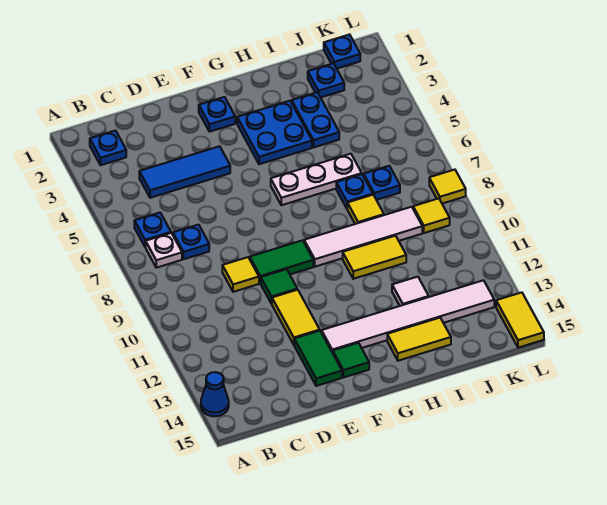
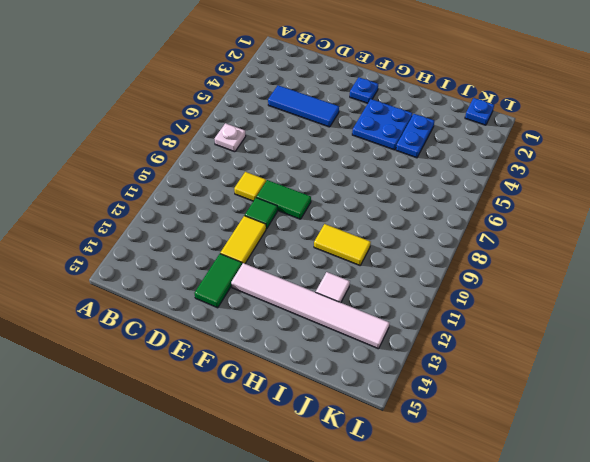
none -> blue 1x1 cone [201,372,229,416]
none -> blue 1x1 plate [90,131,126,165]
none -> blue 1x1 plate [134,213,171,247]

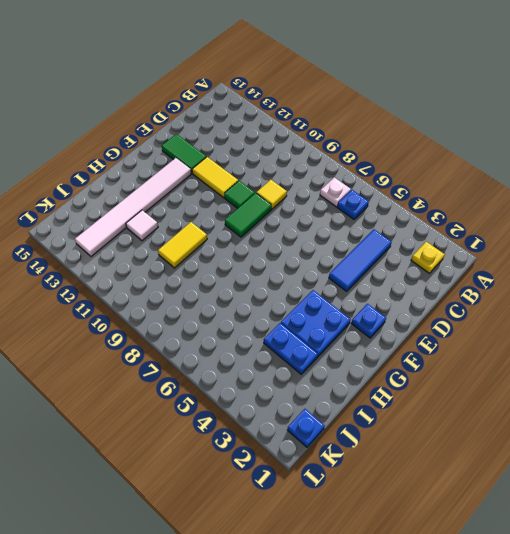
yellow 1x1 plate [411,242,445,273] -> blue 1x1 plate [90,131,126,165]
none -> blue 1x1 cone [201,372,229,416]
none -> blue 1x1 plate [173,225,209,259]
none -> green 1x1 tile [333,343,369,378]

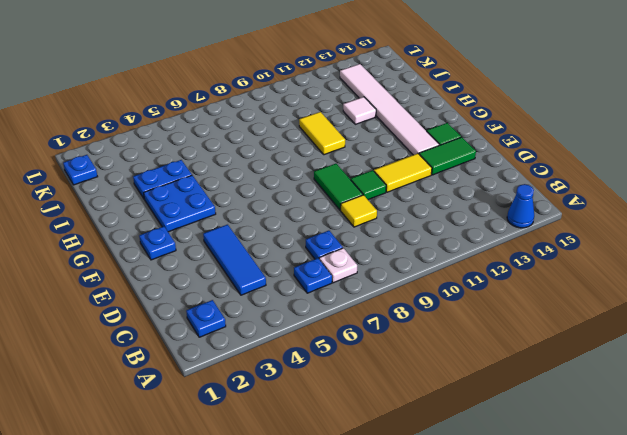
none -> white 1x3 plate [271,154,362,205]
none -> white 1x4 tile [304,207,422,267]
none -> yellow 1x2 tile [387,318,451,361]

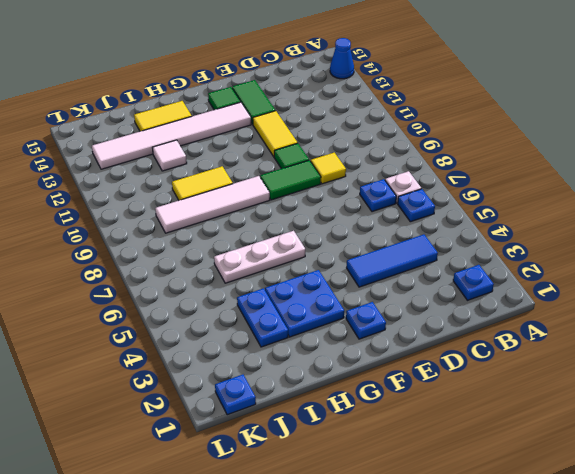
none -> blue 1x1 plate [336,174,373,208]
none -> yellow 1x1 tile [347,195,384,224]
none -> blue 1x1 plate [308,63,344,97]

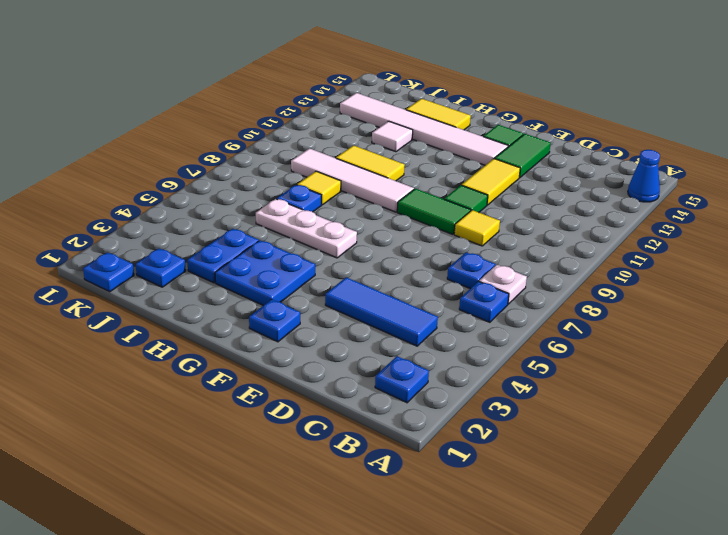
none -> blue 1x1 plate [364,166,400,200]
none -> yellow 1x1 tile [413,198,450,233]
none -> yellow 1x1 tile [429,170,466,204]

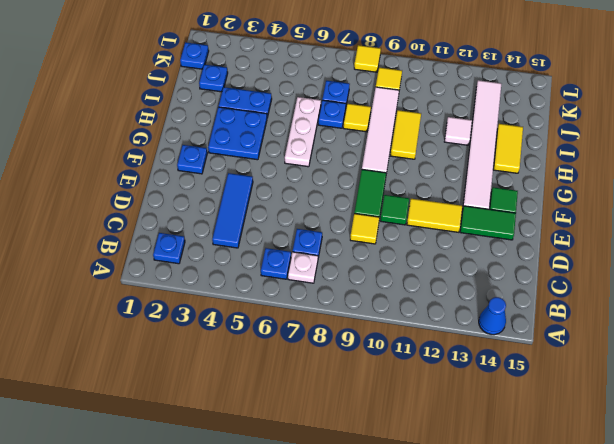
none -> yellow 1x2 tile [496,292,544,348]

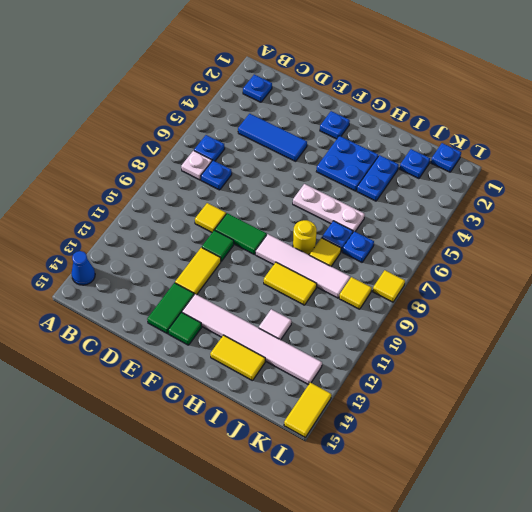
yellow 1x1 round brick [293,220,317,255] -> none

